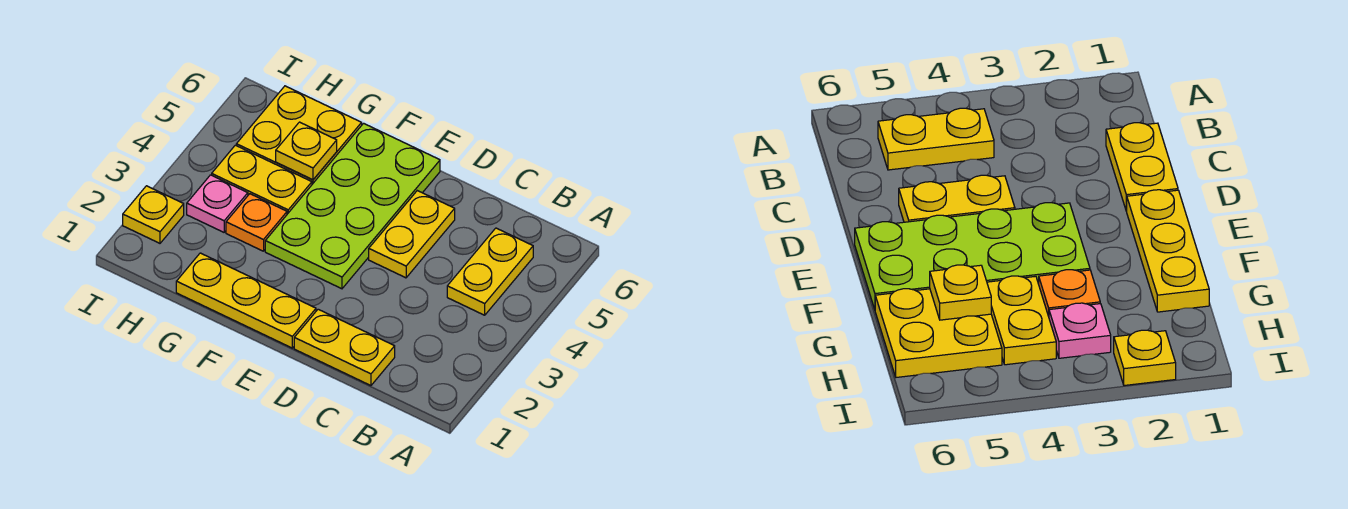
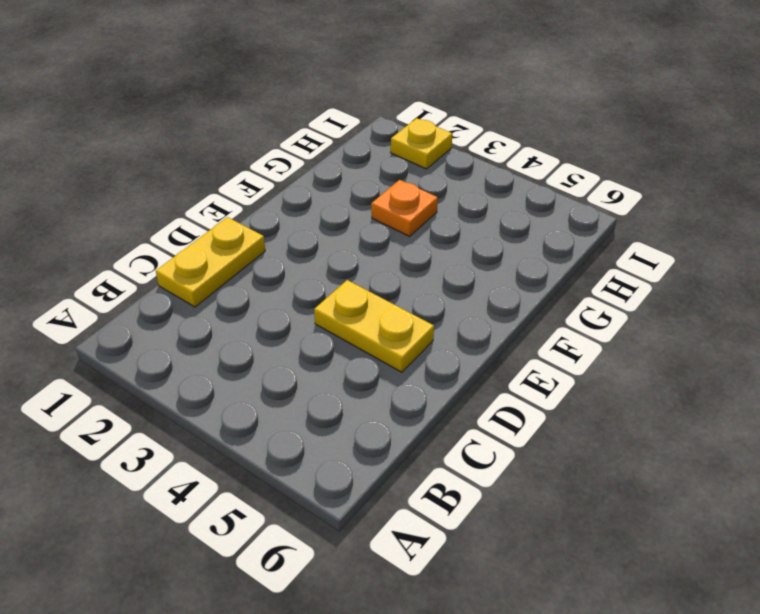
none -> yellow 1x2 plate [447,228,533,315]
none -> yellow 1x3 plate [176,253,316,348]

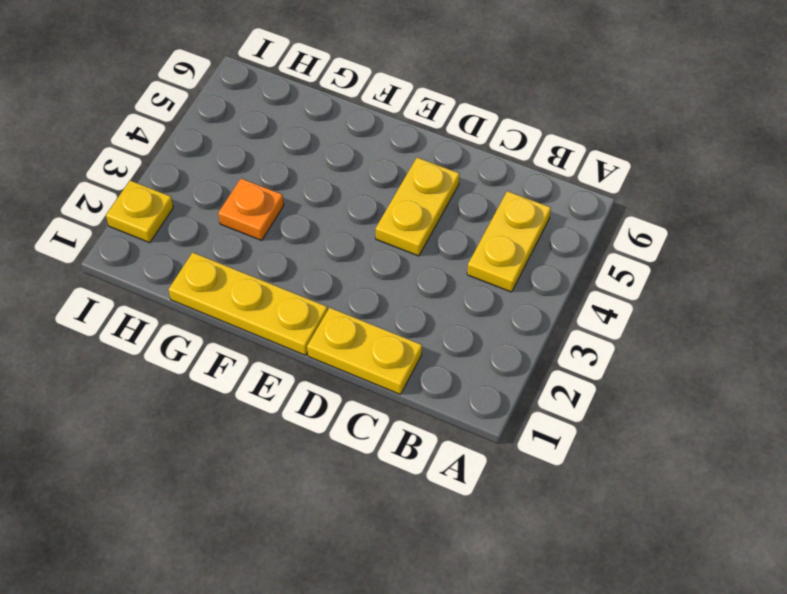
none -> lime 2x4 plate [265,123,440,289]
none -> yellow 1x2 plate [212,145,312,214]

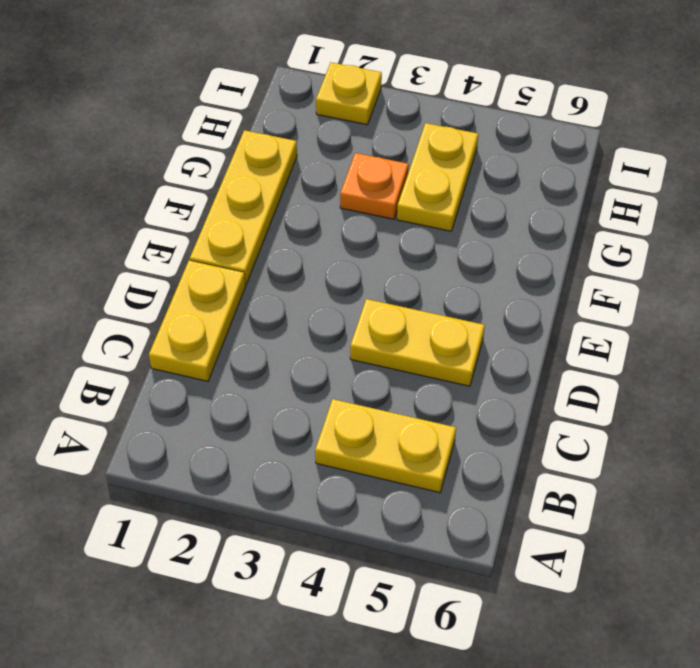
none -> lime 2x4 plate [265,123,440,289]
none -> yellow 2x2 plate [236,86,362,184]

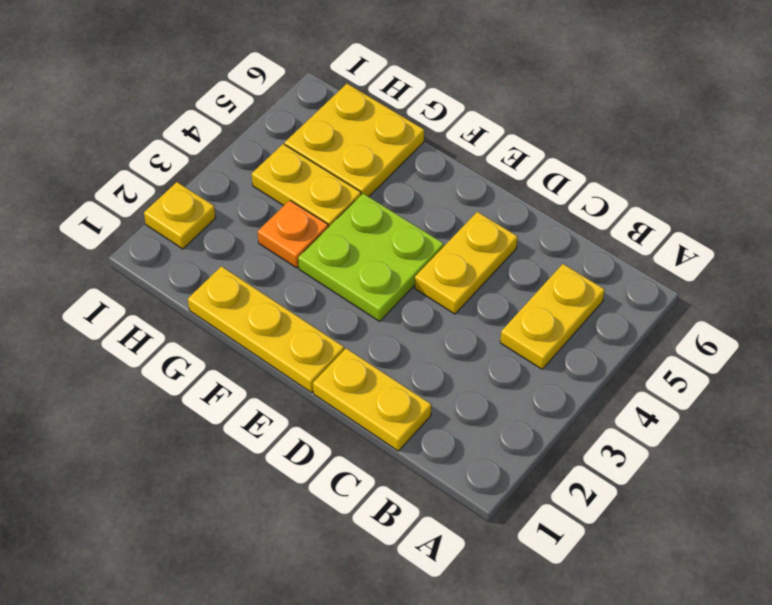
lime 2x2 plate [298,194,444,321] -> lime 2x4 plate [265,123,440,289]
none -> pink 1x1 plate [187,175,248,232]
none -> yellow 1x1 plate [276,122,337,180]

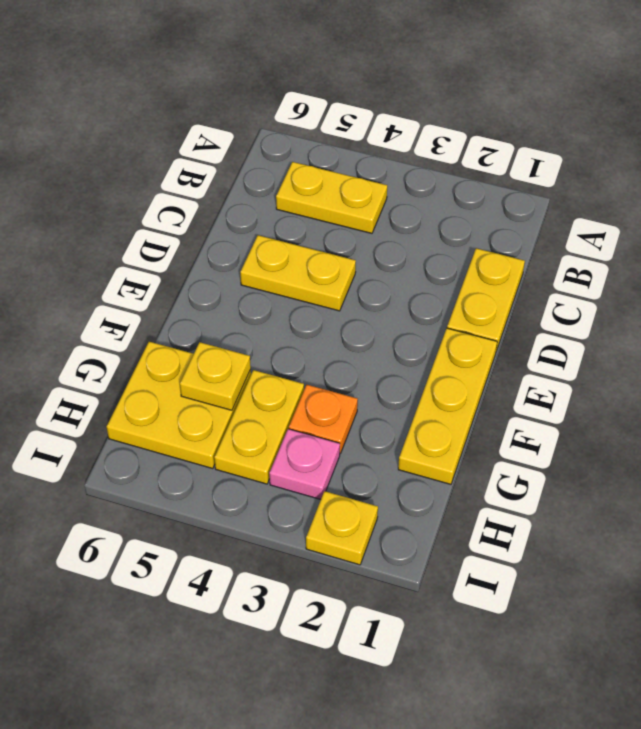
none -> lime 2x4 plate [265,123,440,289]

